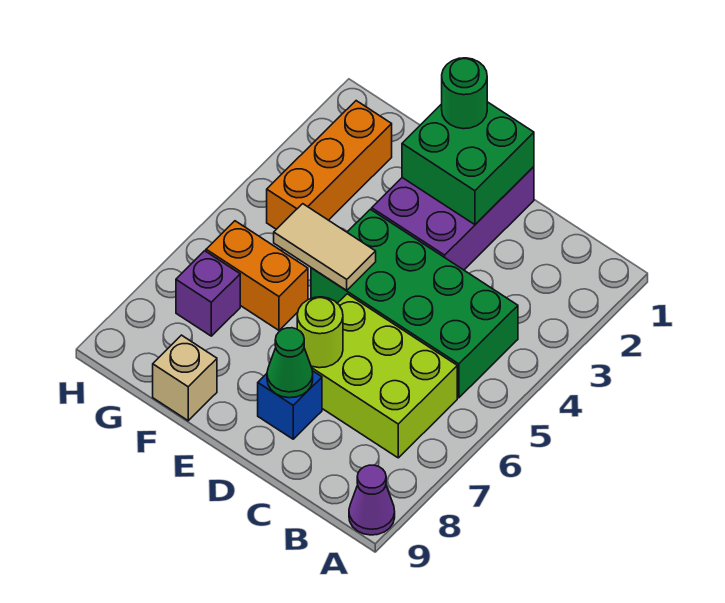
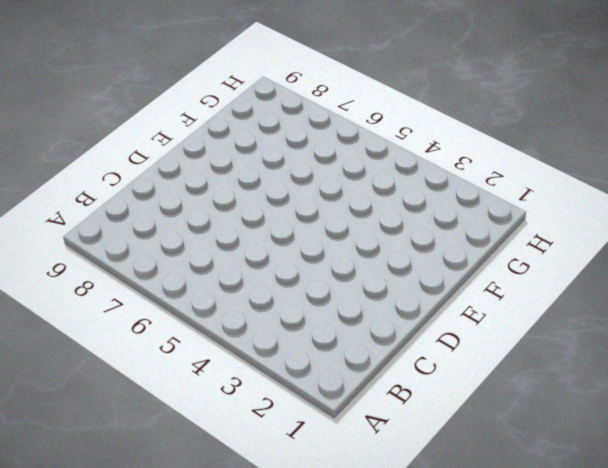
none -> purple 1x1 cone [349,465,395,535]
none -> green 2x4 brick [311,209,518,398]
none -> lime 2x3 brick [311,294,457,458]

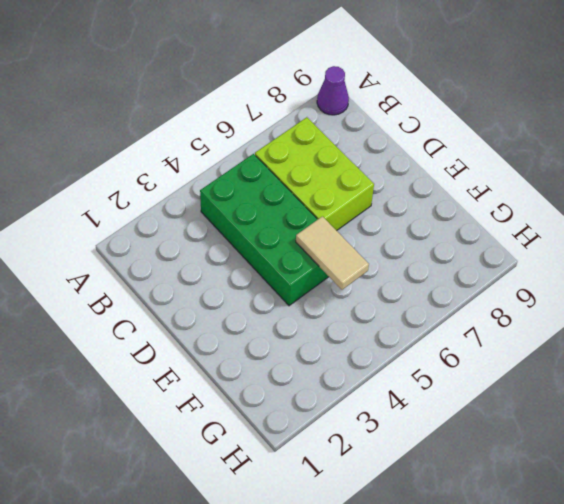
none -> purple 2x3 brick [372,167,534,270]
none -> blue 1x1 brick [258,371,322,439]
none -> orange 1x2 brick [206,221,308,330]

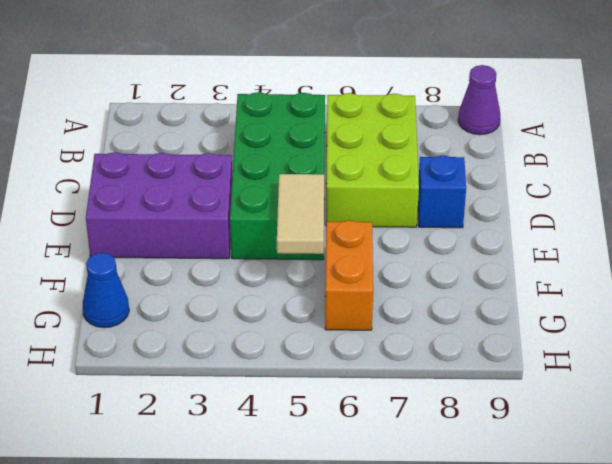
blue 1x1 cone [83,253,129,328] -> none
none -> tan 1x1 brick [153,335,217,421]
none -> orange 1x3 brick [267,101,392,229]
none -> purple 1x1 brick [176,251,240,336]

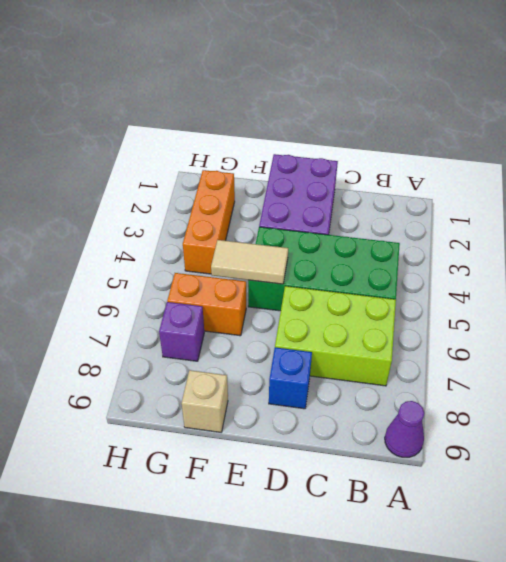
none -> green 2x2 brick [402,102,534,225]
none -> lime 1x1 round brick [297,297,343,368]
none -> green 1x1 cone [267,328,313,398]

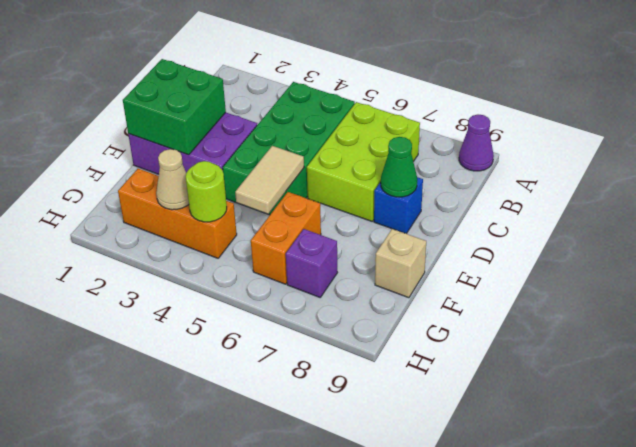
tan 1x1 cone [156,149,189,210] -> none
lime 1x1 round brick [186,161,227,222] -> lime 1x1 round brick moved to [297,297,343,368]
none -> green 1x1 round brick [442,58,487,129]

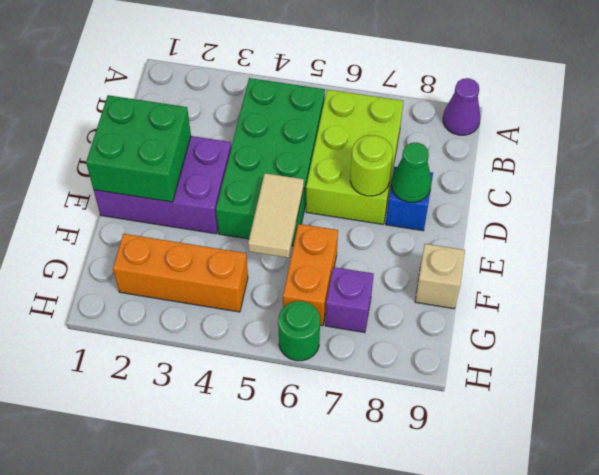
green 1x1 round brick [278,301,320,361] -> green 1x1 round brick moved to [442,58,487,129]

